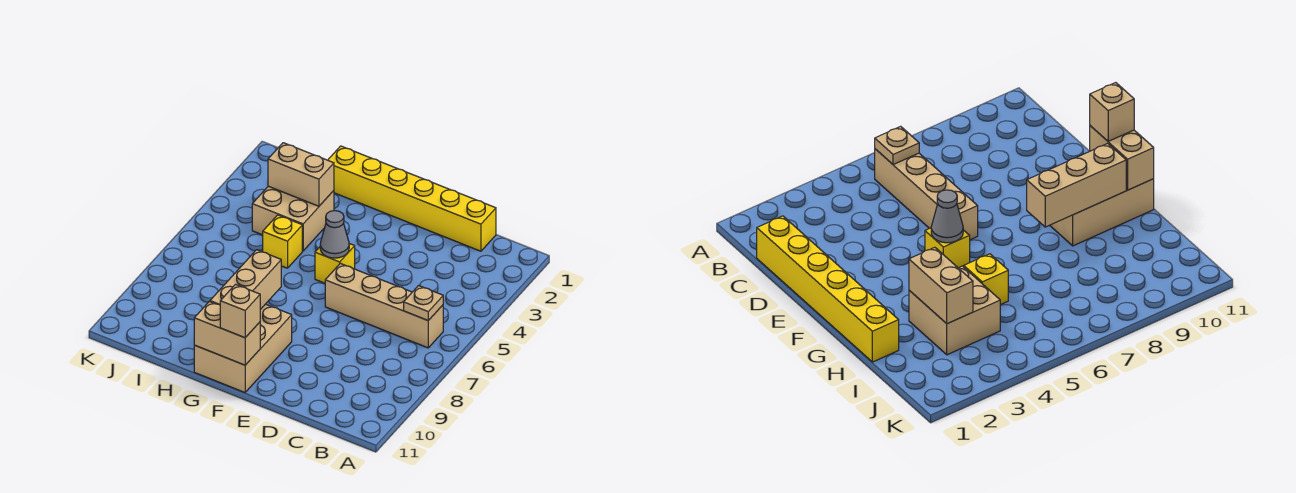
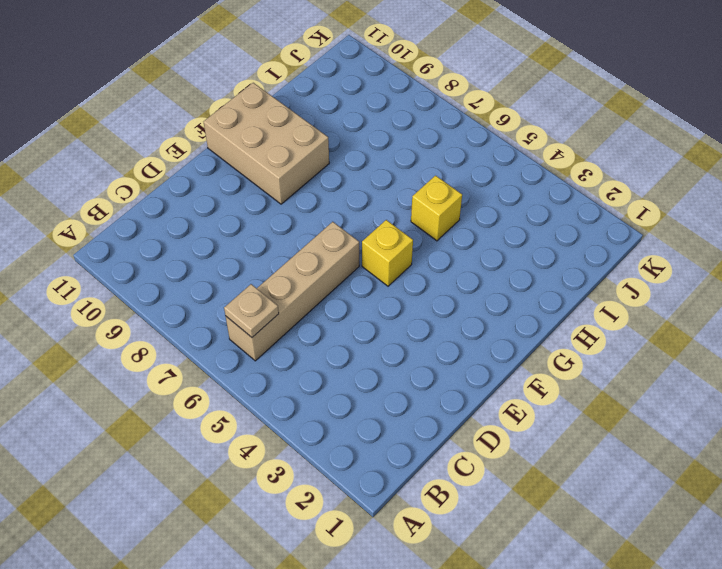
none -> yellow 1x6 brick [328,146,496,251]
none -> tan 2x2 brick [252,186,334,251]
none -> grey 1x1 cone [320,211,349,258]

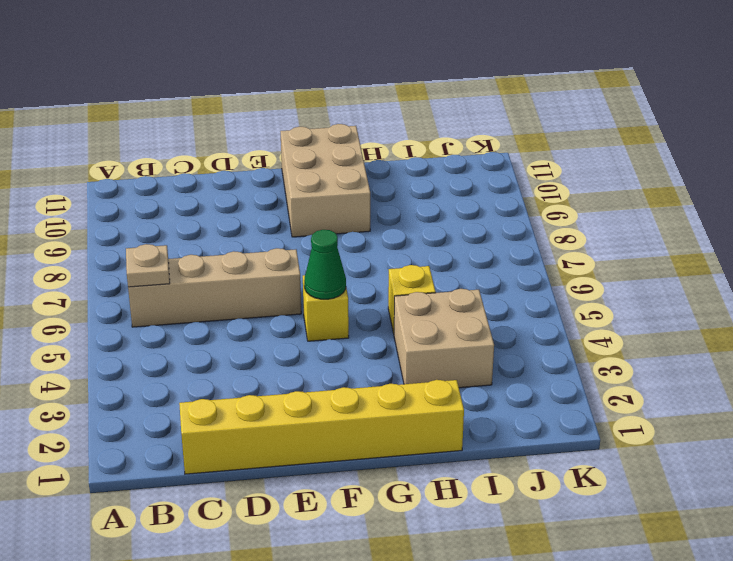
green 1x1 cone [304,230,346,299] -> grey 1x1 cone [320,211,349,258]
none -> tan 1x2 brick [194,301,260,365]
none -> tan 1x3 brick [210,250,281,310]
none -> tan 1x2 brick [268,143,334,206]

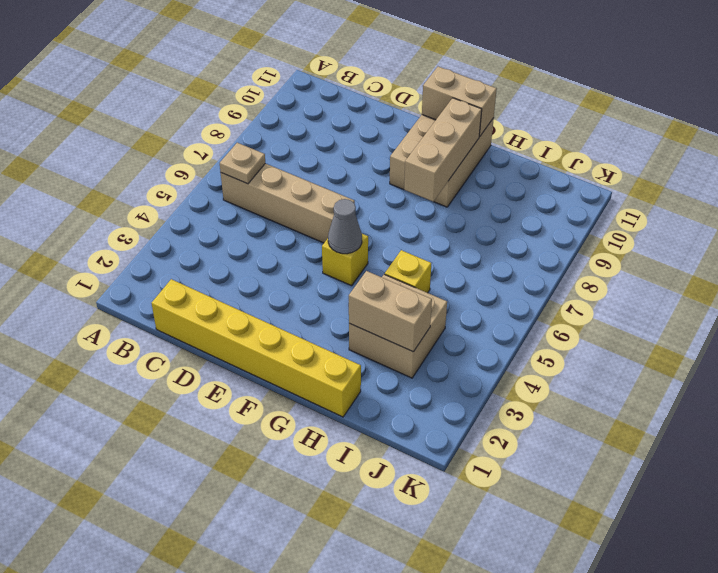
none -> tan 1x1 brick [220,284,260,338]

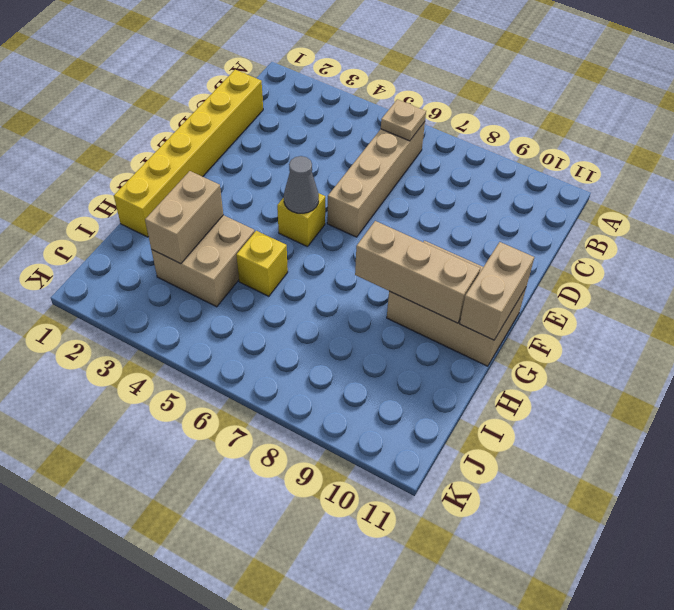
none -> tan 1x1 brick [220,284,260,338]

